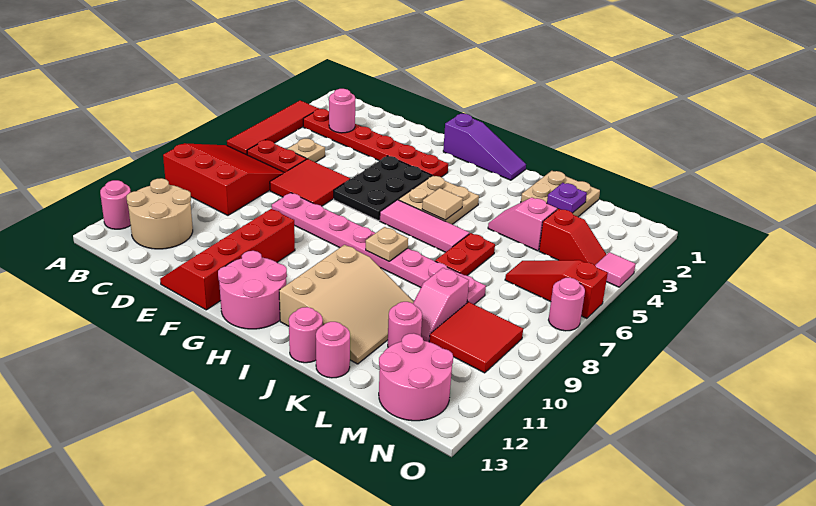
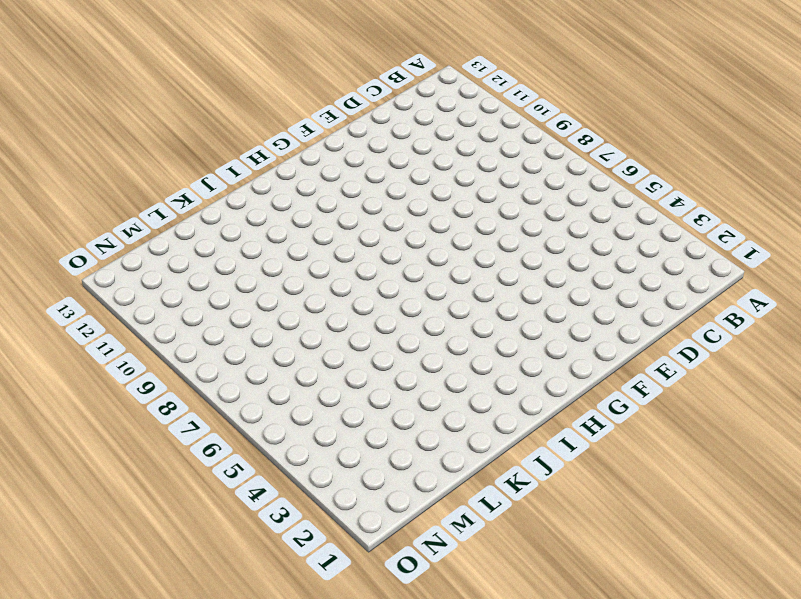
none -> red 1x4 tile [227,101,319,155]
none -> red 3x3 slope [163,143,285,215]
none -> pink 1x1 round brick [100,180,131,229]
none -> red 1x6 plate [303,109,448,177]

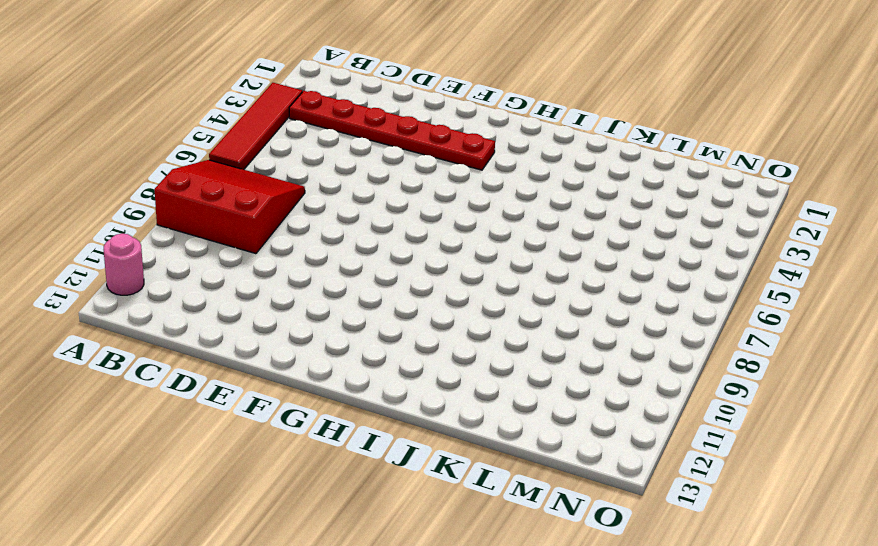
none -> red 1x2 plate [247,140,306,172]
none -> tan 2x2 round brick [127,178,193,249]
none -> tan 1x1 plate [287,139,325,162]
none -> red 2x2 tile [270,159,350,206]

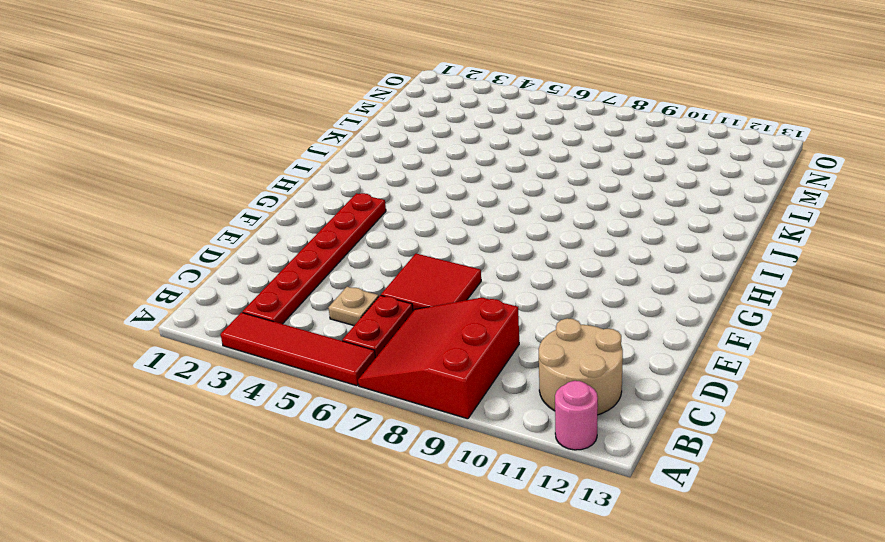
none -> pink 1x8 plate [272,193,486,304]
none -> red 2x4 slope [160,209,295,310]
none -> black 2x3 plate [334,156,432,221]
none -> purple 1x3 slope [443,114,526,180]

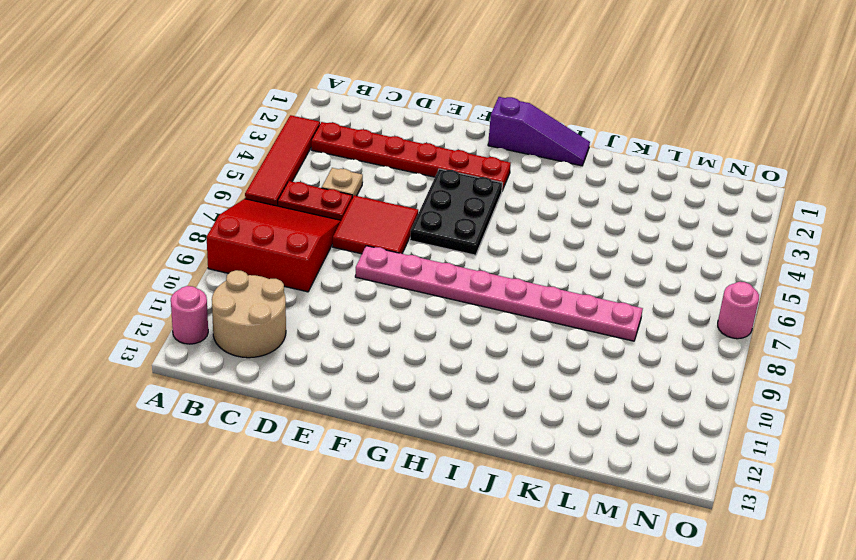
none -> red 2x4 slope [160,209,295,310]
none -> pink 2x2 round brick [218,251,287,329]
none -> tan 2x2 plate [398,175,479,224]
none -> pink 1x3 tile [380,200,469,252]

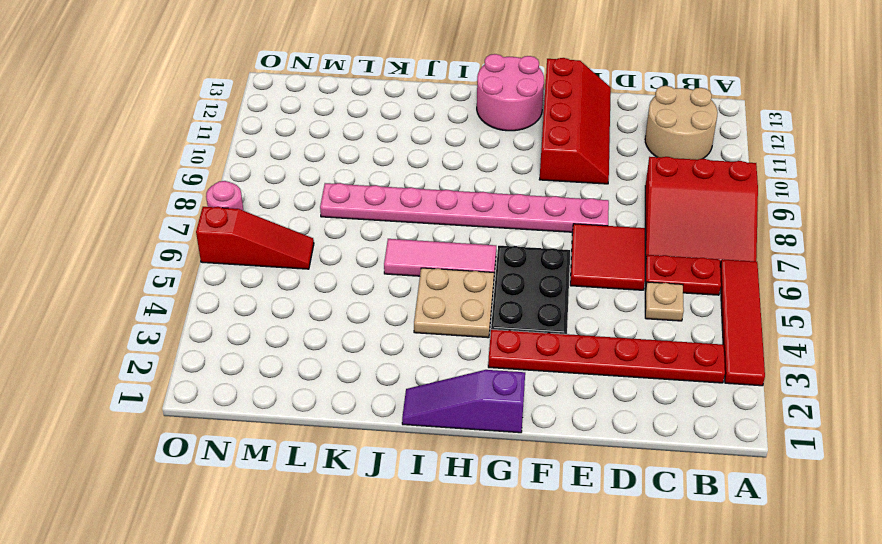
none -> pink 1x1 round brick [100,180,131,229]
none -> tan 3x3 slope [279,245,414,364]
none -> pink 1x1 round brick [289,307,323,363]
none -> tan 2x2 plate [521,171,600,217]

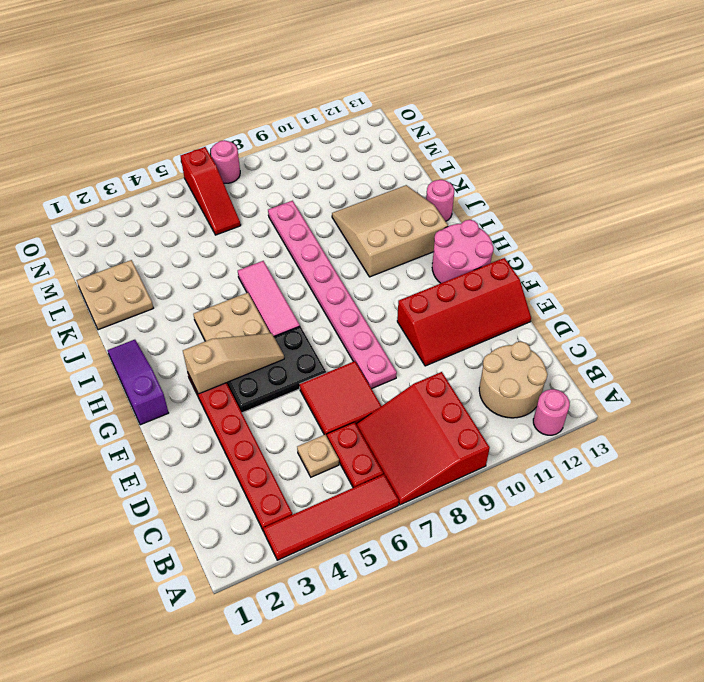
tan 1x3 slope [183,333,284,394] -> none
none -> pink 1x2 slope [488,197,557,251]
none -> red 1x2 plate [435,233,495,276]
none -> pink 1x1 round brick [316,322,350,378]
none -> pink 1x2 slope [413,268,469,342]

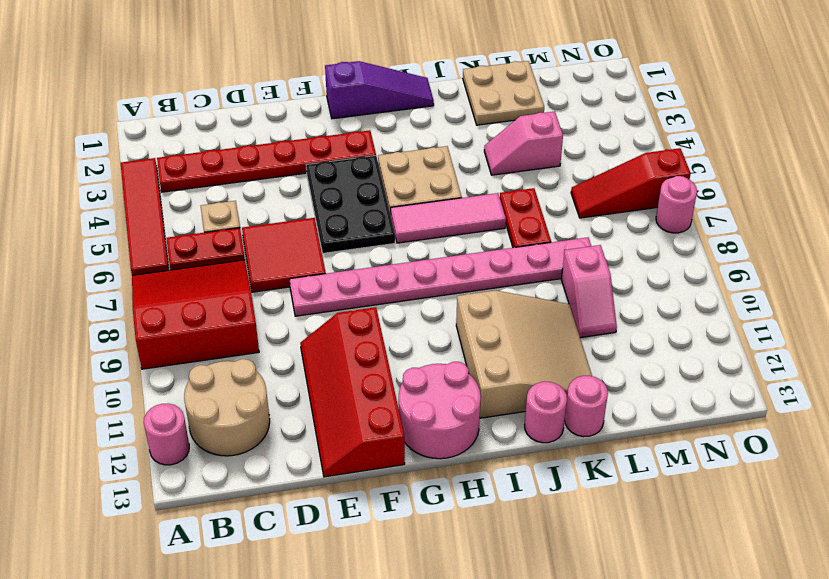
none -> pink 1x1 round brick [388,302,422,348]
none -> red 1x2 slope [539,209,606,265]
none -> red 2x2 tile [429,302,523,373]
none -> pink 2x2 round brick [379,333,453,421]

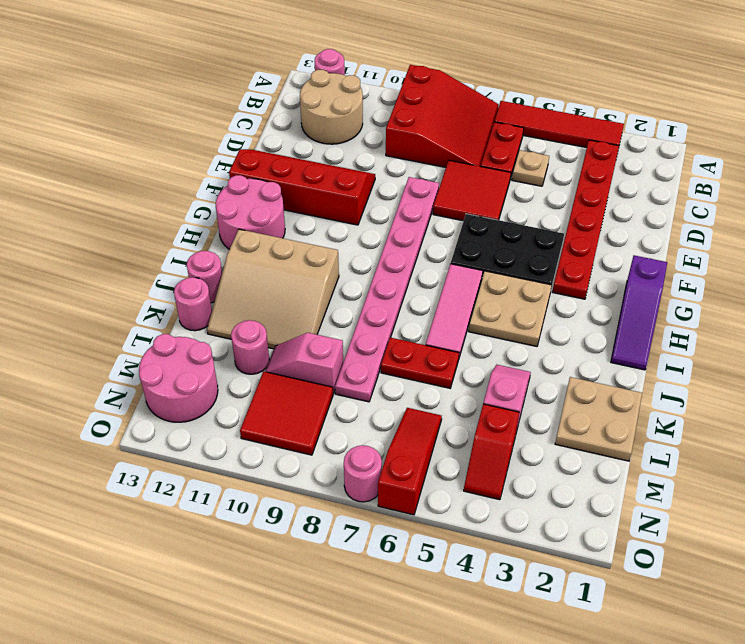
none -> pink 1x1 tile [595,252,636,287]
none -> pink 1x1 round brick [329,89,355,133]
none -> tan 1x1 tile [422,188,463,220]
none -> tan 1x1 plate [366,227,408,261]

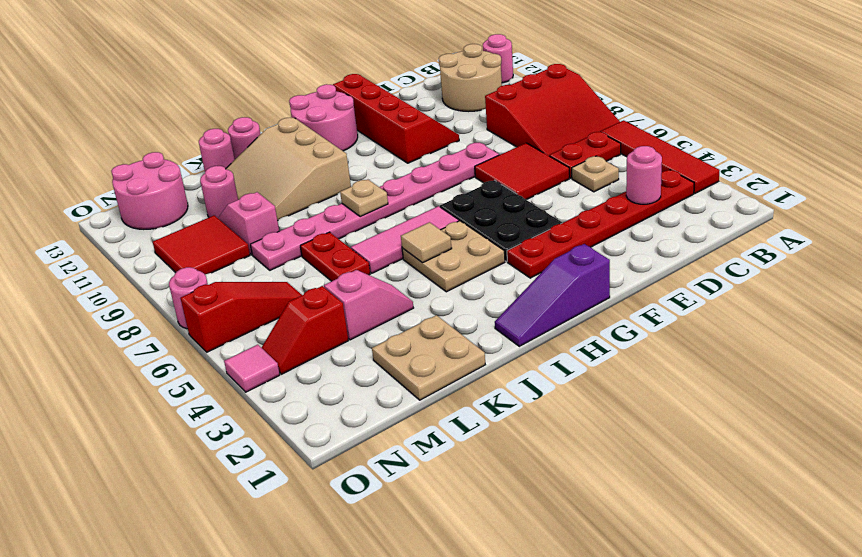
none -> purple 1x1 plate [547,183,587,213]

